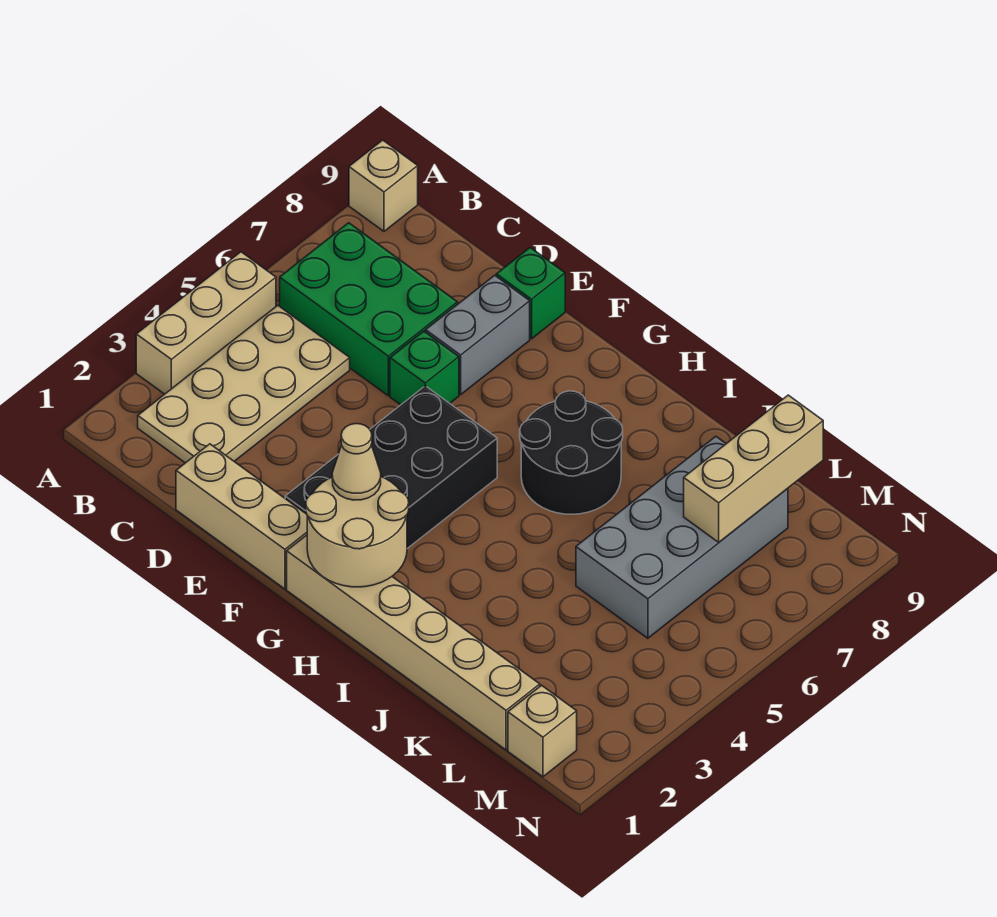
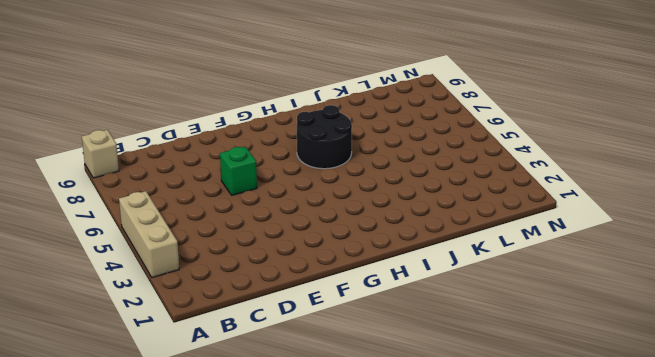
none -> tan 2x4 plate [138,305,350,463]
none -> green 2x3 brick [280,223,458,396]
none -> tan 1x3 brick [176,444,307,589]

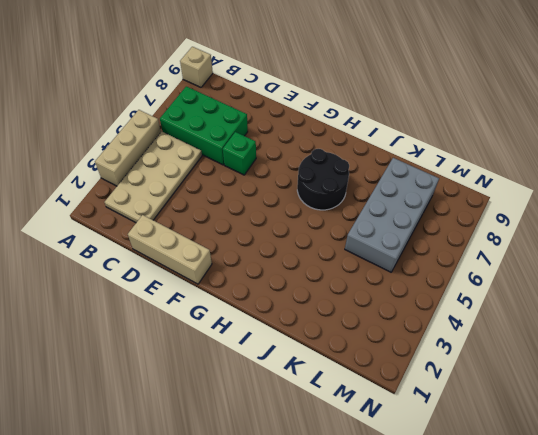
none -> grey 1x2 brick [426,275,530,395]
none -> green 1x1 brick [496,248,565,339]
none -> black 2x4 brick [285,386,497,549]

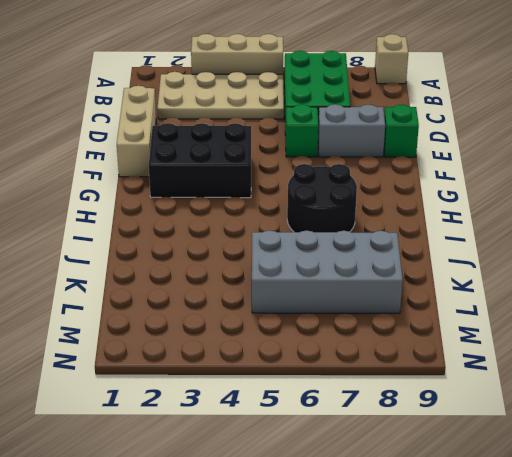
black 2x3 brick [149,123,251,198] -> black 2x4 brick [285,386,497,549]
none -> tan 1x6 brick [287,535,540,750]
none -> tan 1x1 brick [508,685,577,777]
none -> tan 2x2 round brick [306,477,409,587]

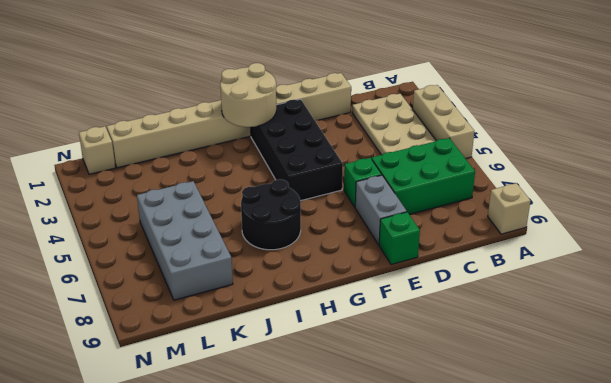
none -> tan 1x3 brick [684,395,823,542]
none -> tan 1x1 cone [332,424,381,500]

